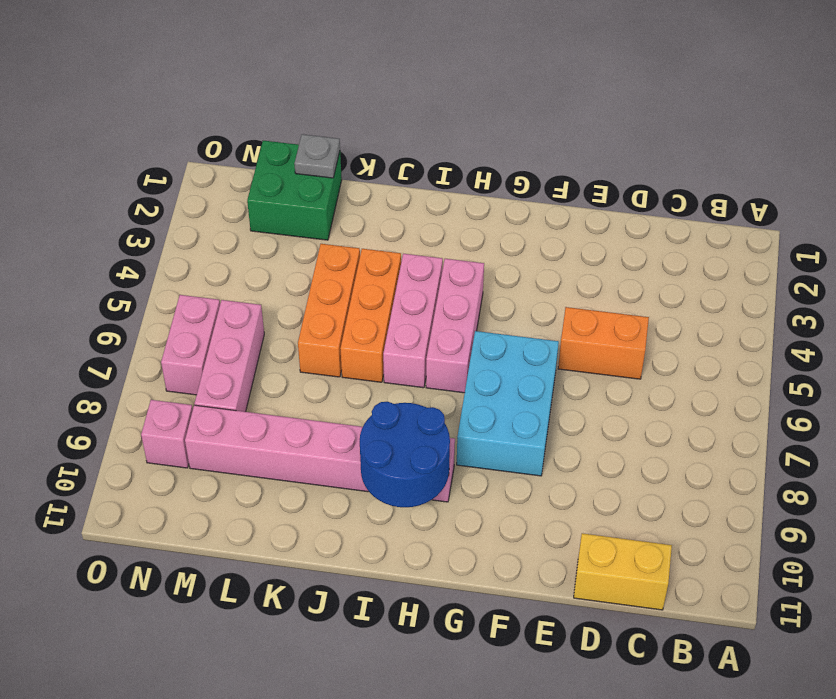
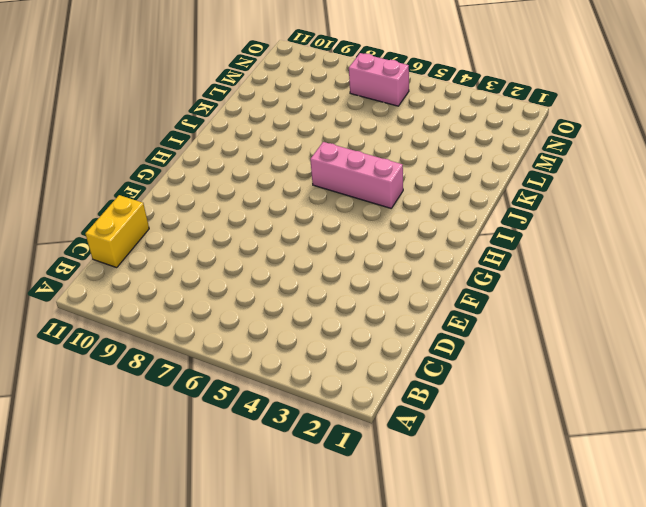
none -> orange 1x2 brick [558,307,649,379]
none -> cyan 2x3 brick [457,331,559,476]
none -> pink 1x3 brick [426,259,484,393]

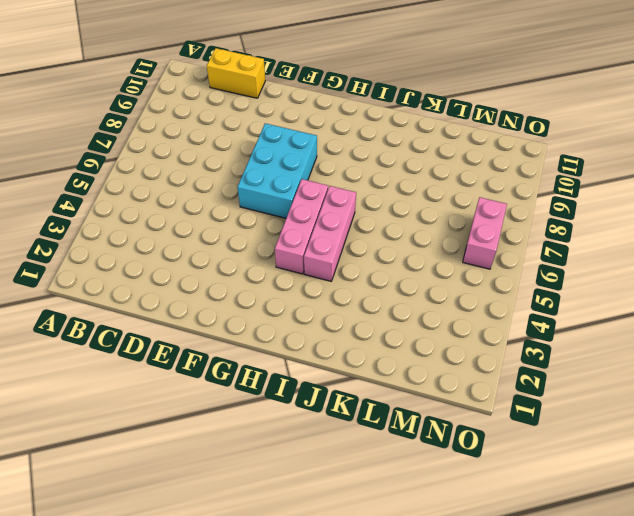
none -> orange 1x2 brick [558,307,649,379]
none -> pink 1x6 brick [185,405,455,502]
none -> orange 1x3 brick [340,249,401,382]

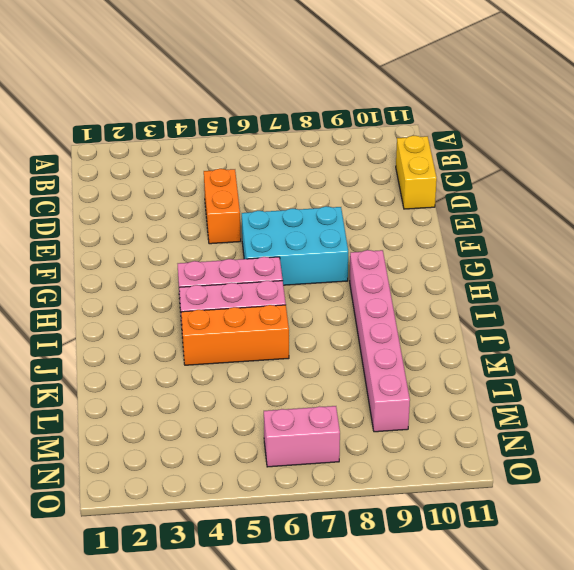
none -> orange 1x3 brick [298,244,360,377]
none -> green 2x2 brick [247,141,342,240]
none -> pink 1x3 brick [194,300,264,412]

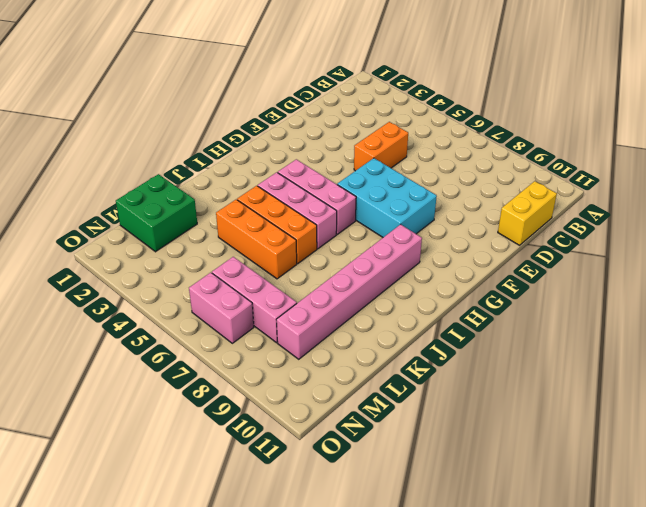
none -> pink 1x1 brick [141,400,193,468]
none -> blue 2x2 round brick [360,402,450,507]
none -> grey 1x1 plate [294,134,340,178]

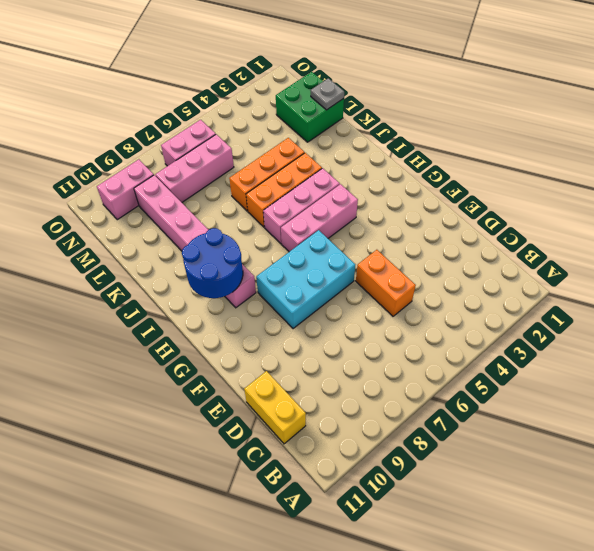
pink 1x2 brick [97,159,154,220] -> pink 1x1 brick [141,400,193,468]

